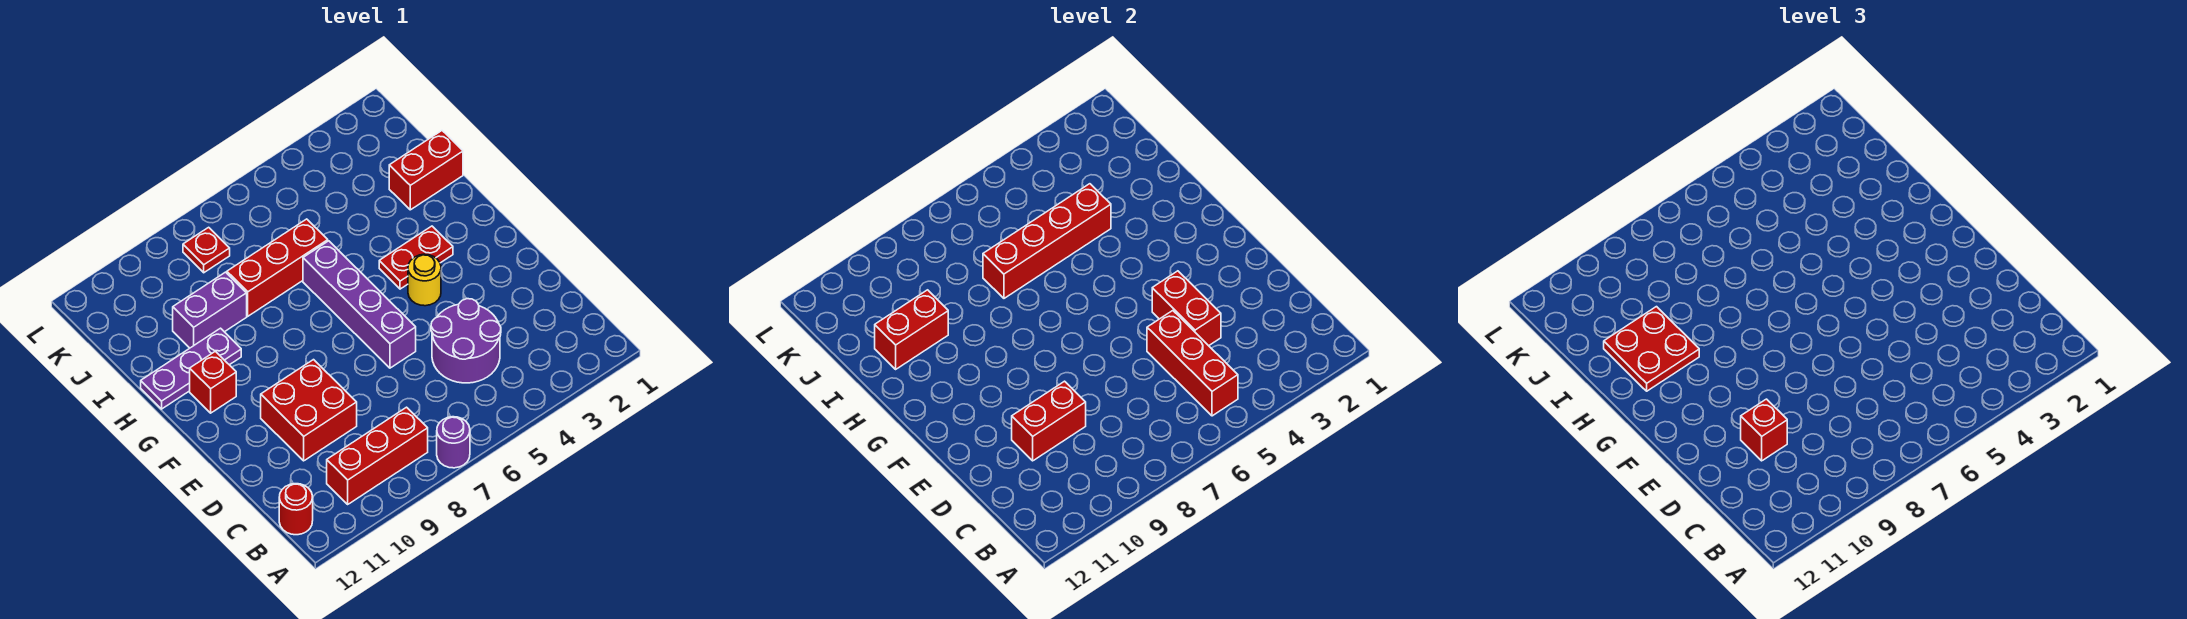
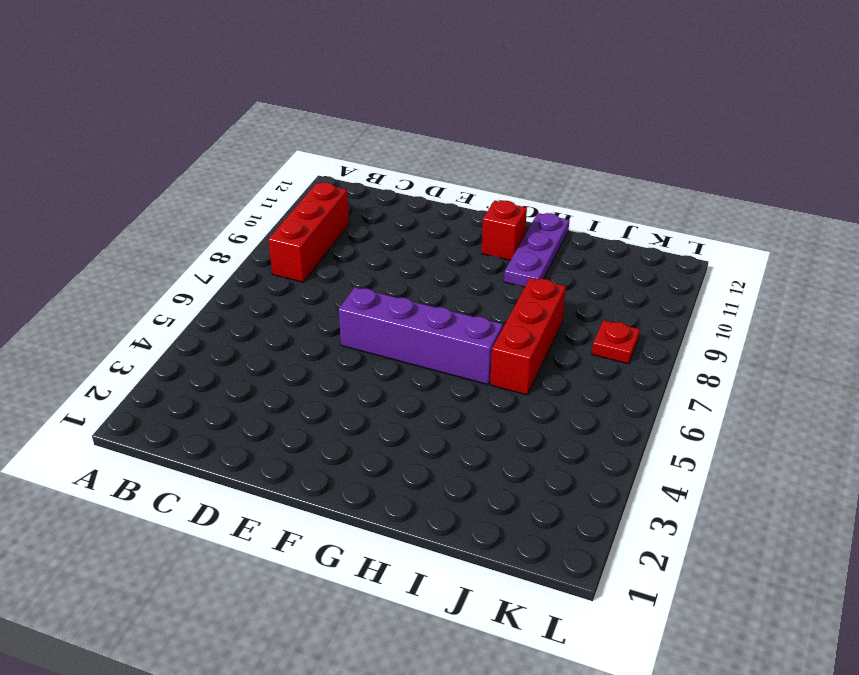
none -> purple 1x1 round brick [437,417,470,468]
none -> red 1x1 round brick [279,484,313,535]
none -> purple 2x2 round brick [431,299,501,383]

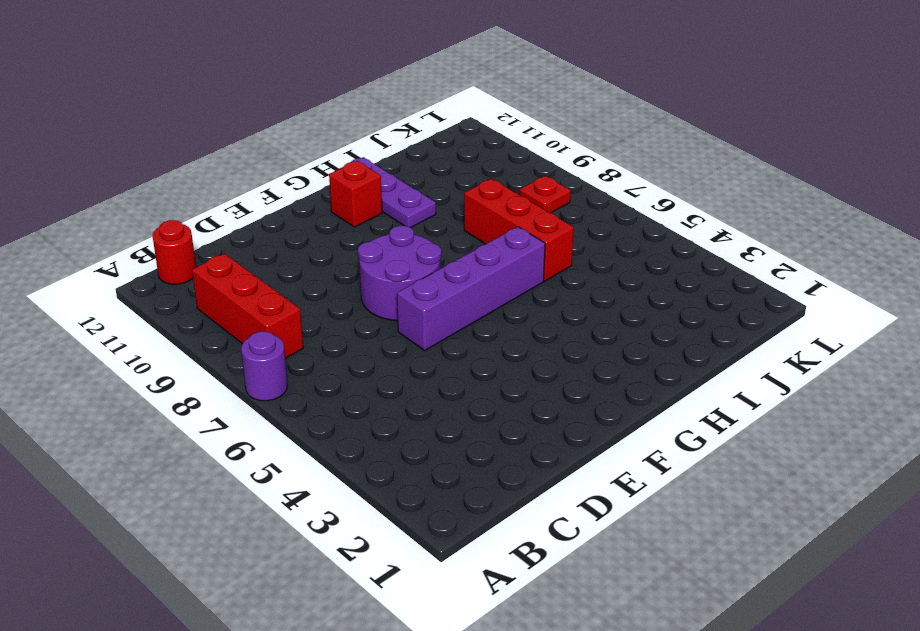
purple 2x2 round brick [358,226,441,321] -> purple 2x2 round brick moved to [431,299,501,383]
none -> red 2x2 brick [261,360,357,461]
none -> yellow 1x1 round brick [408,254,441,306]
none -> red 1x2 plate [379,226,453,289]

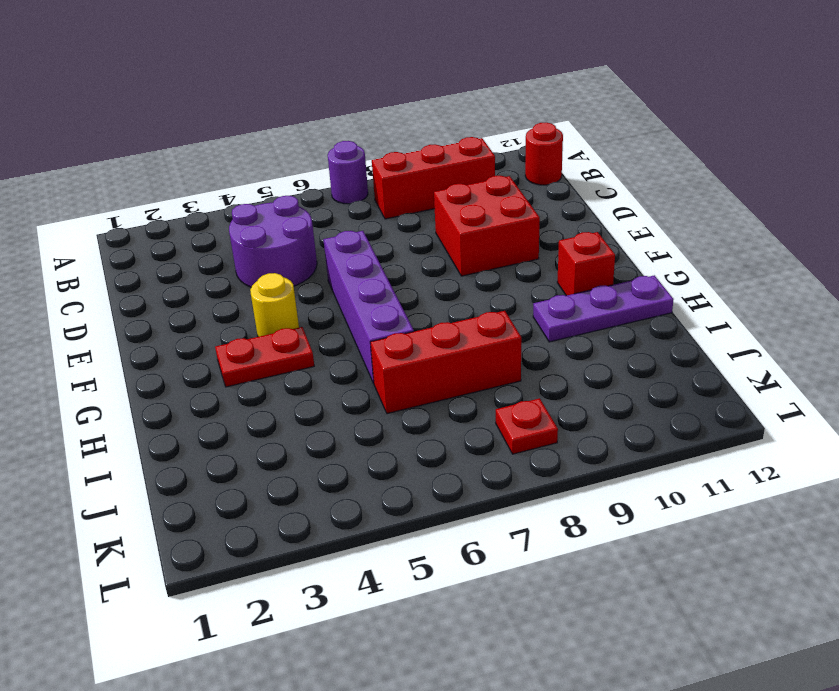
none -> red 1x2 brick [389,131,463,210]
none -> purple 1x2 brick [173,272,247,348]
none -> red 1x3 brick [1147,311,1238,416]

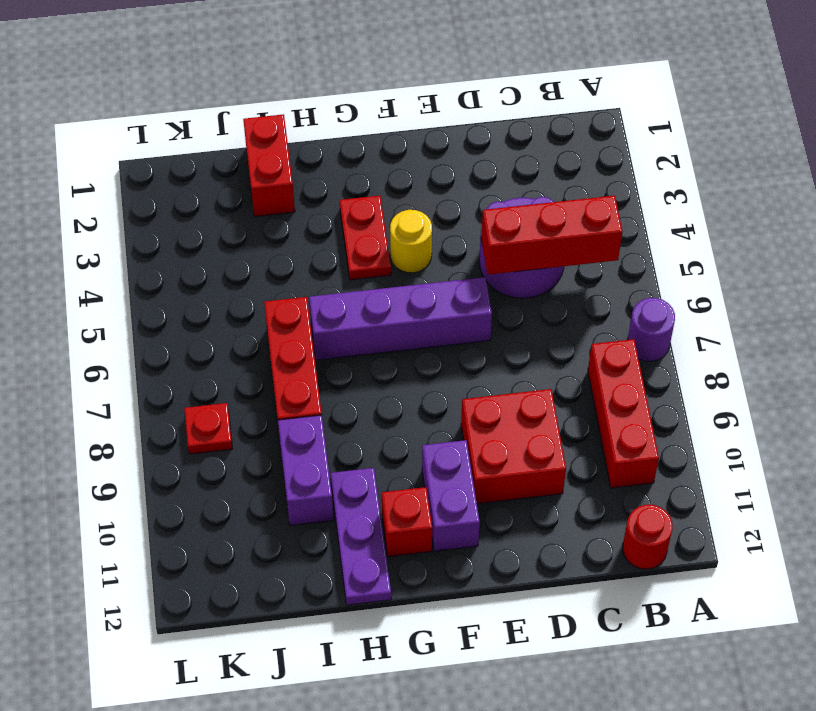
purple 1x2 brick [422,440,480,551] -> none
none -> red 1x2 brick [1152,271,1221,346]
none -> red 1x2 brick [1012,381,1086,461]
none -> red 1x4 brick [983,184,1111,298]

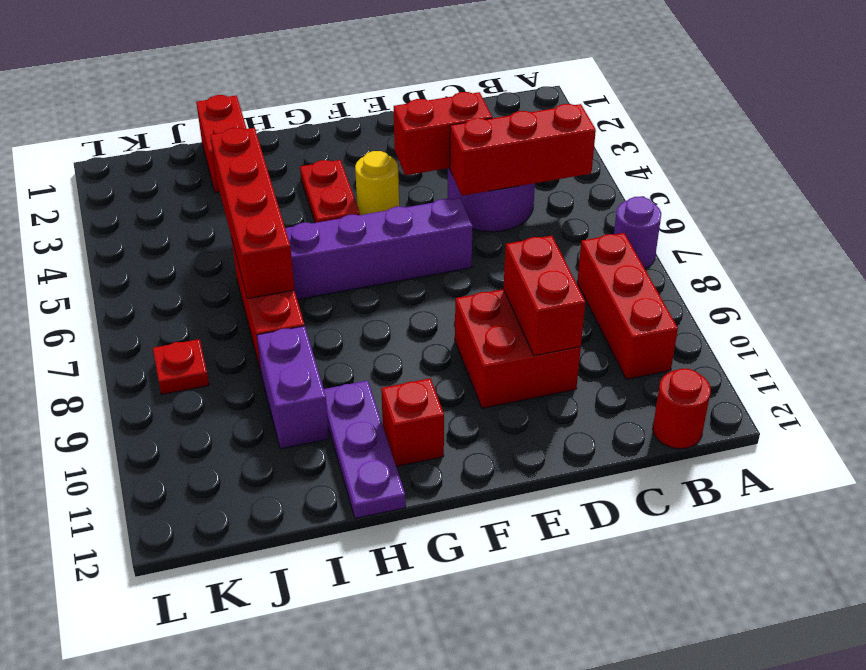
none -> red 1x2 brick [875,290,948,369]
none -> red 1x1 brick [1741,399,1787,461]
none -> red 2x2 plate [1604,307,1699,391]

